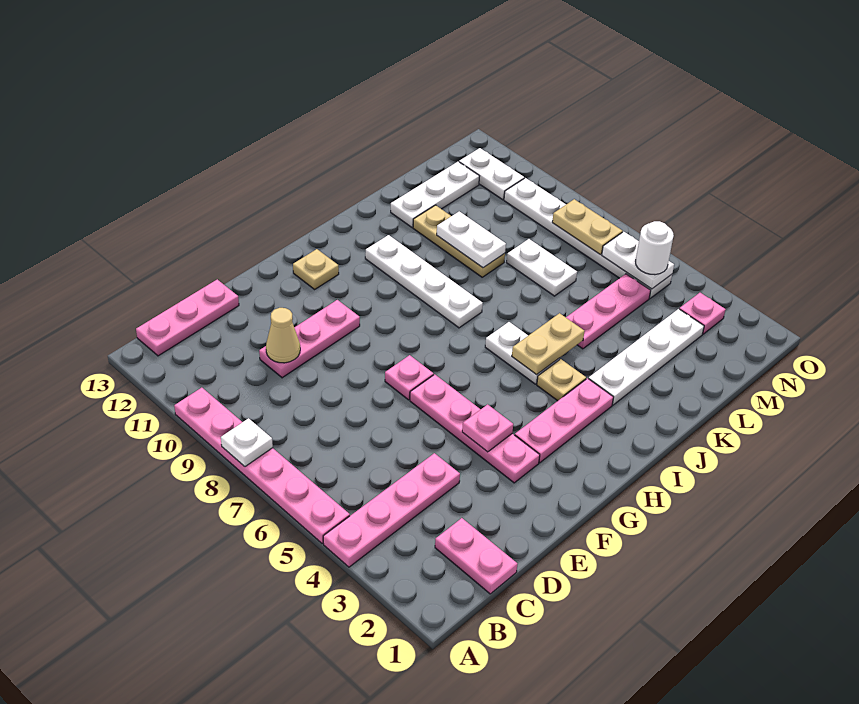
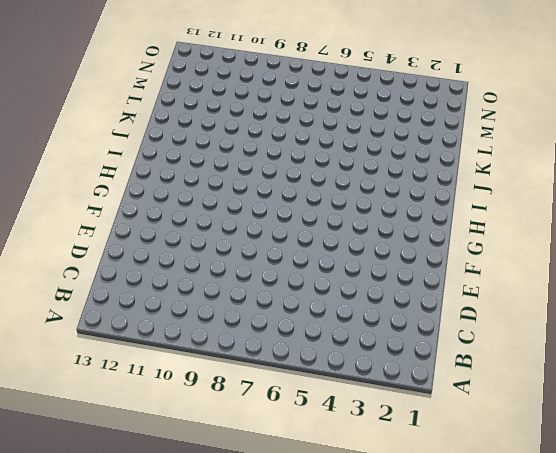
none -> pink 1x4 plate [323,453,460,567]
none -> pink 1x6 plate [174,388,350,543]
none -> pink 1x3 plate [136,279,239,356]

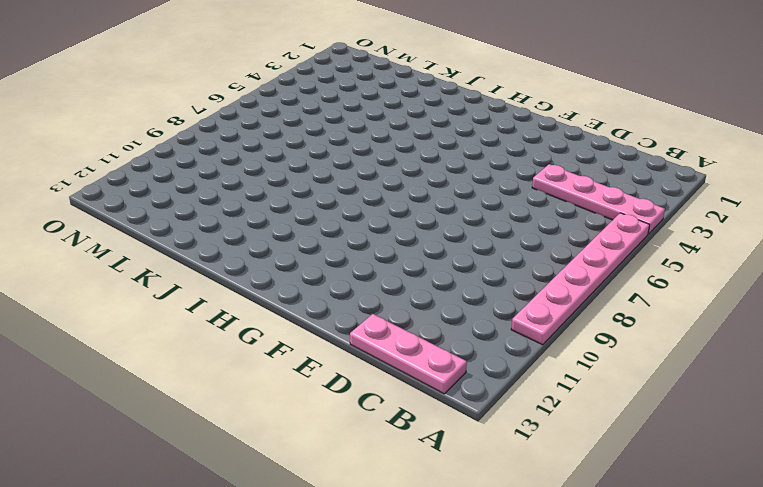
none -> pink 1x2 plate [435,518,517,594]
none -> pink 1x3 plate [259,300,360,378]
none -> pink 1x4 plate [410,374,540,483]

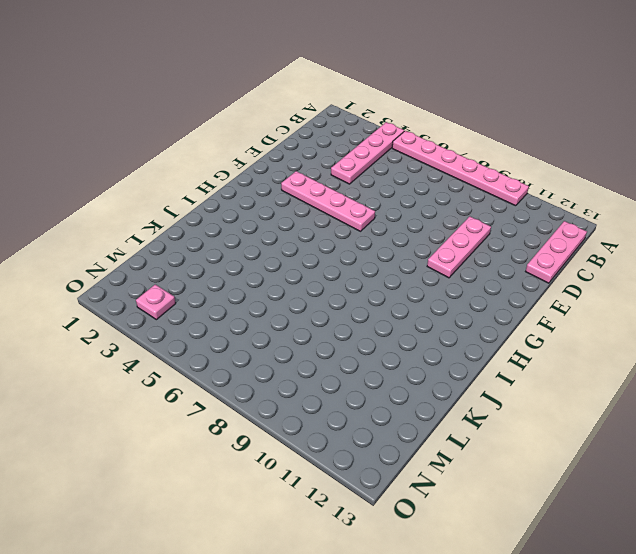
none -> pink 1x2 plate [435,518,517,594]
none -> pink 1x1 plate [385,355,434,400]
none -> pink 1x3 plate [515,378,613,463]

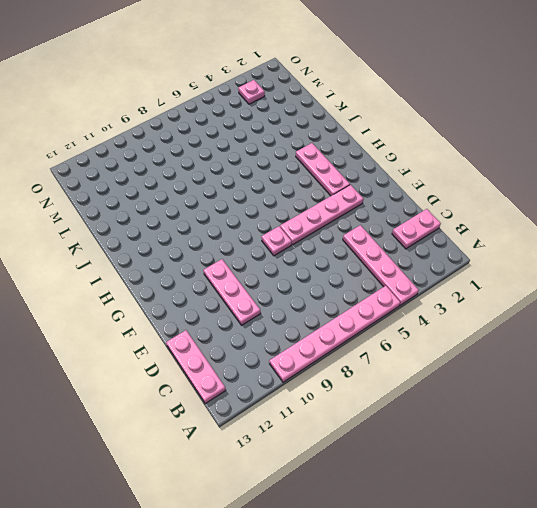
none -> tan 1x1 plate [293,249,339,289]
none -> tan 1x1 plate [537,359,586,401]
none -> white 1x2 plate [485,322,559,384]

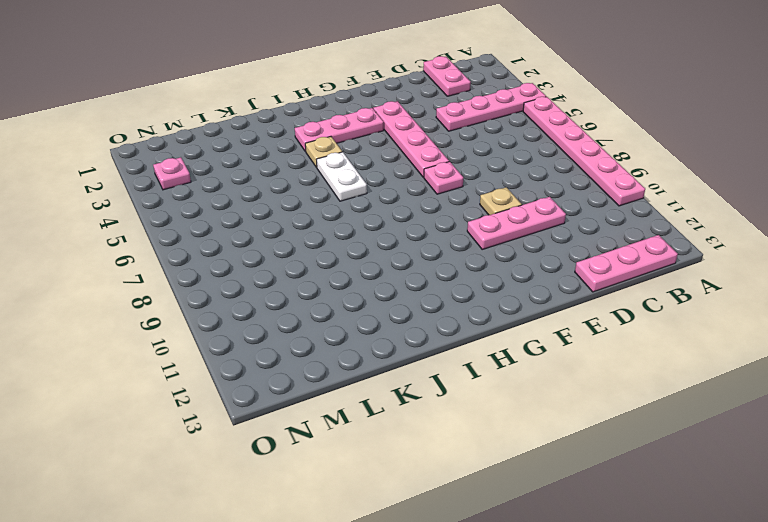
tan 1x1 plate [480,187,522,215] -> tan 1x1 plate moved to [293,249,339,289]
none -> white 1x4 plate [365,235,483,328]
none -> white 1x4 plate [589,309,704,405]
none -> pink 1x3 plate [566,274,651,349]

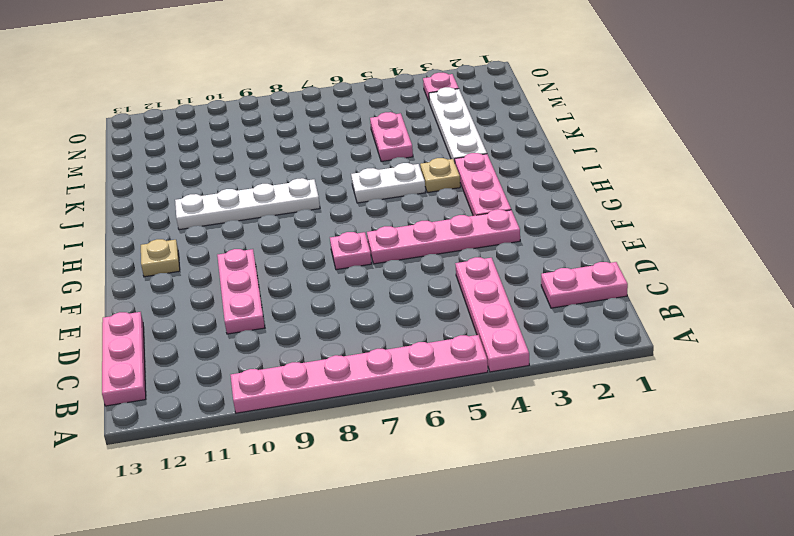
pink 1x2 plate [370,112,413,162] -> pink 1x3 plate [566,274,651,349]
none -> tan 1x3 plate [413,205,505,277]
none -> white 1x3 plate [391,162,479,227]
none -> white 1x2 plate [507,239,577,296]

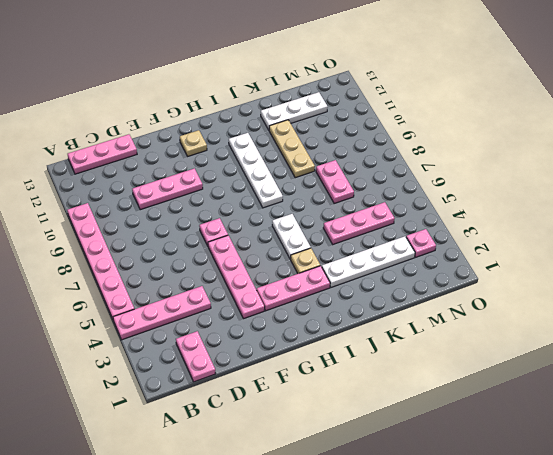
pink 1x2 plate [316,160,354,203] -> white 1x2 plate [507,239,577,296]
none -> white 1x6 plate [504,178,672,298]
none -> white 1x2 plate [459,148,524,200]
none -> white 1x1 plate [221,418,273,467]

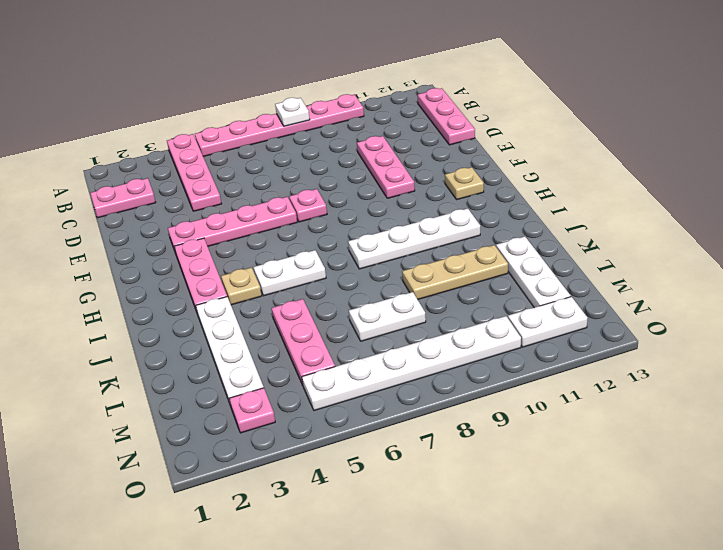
none -> tan 1x1 cone [266,308,300,363]
none -> pink 1x1 plate [462,404,513,452]
none -> tan 1x2 plate [512,313,584,375]

